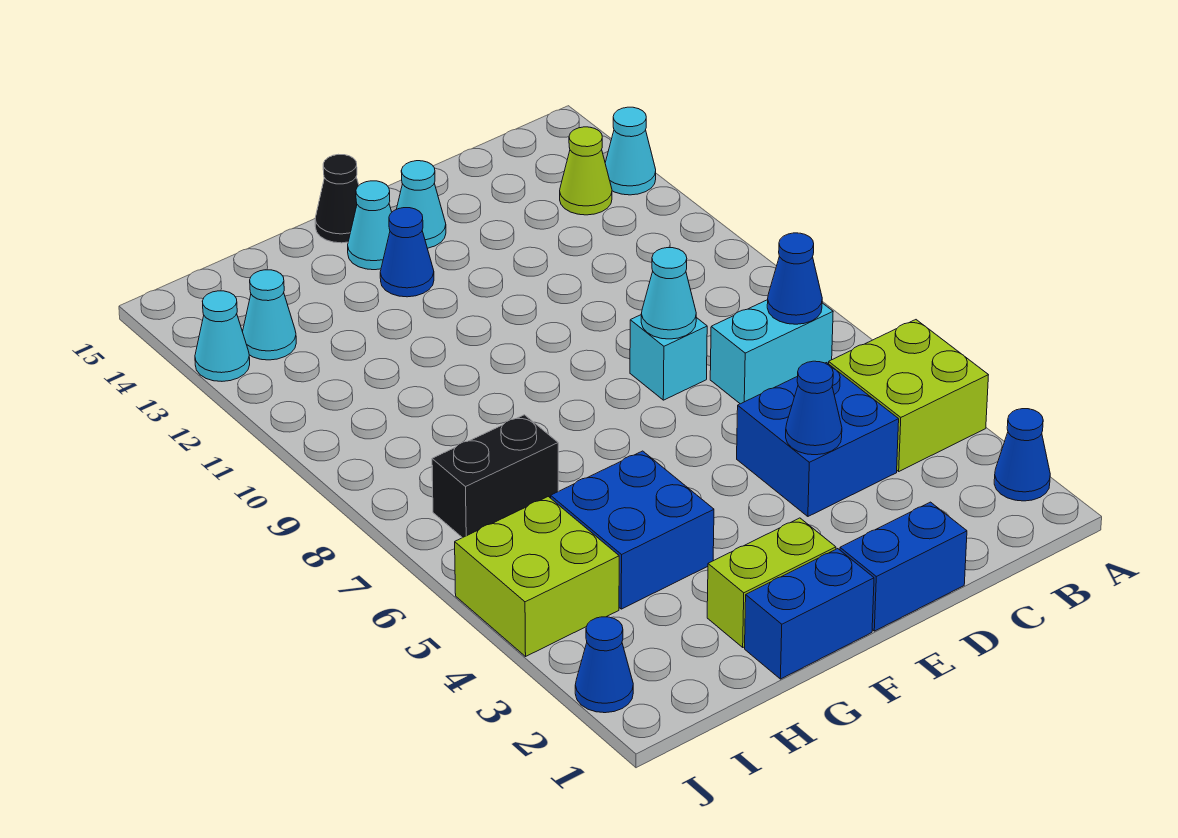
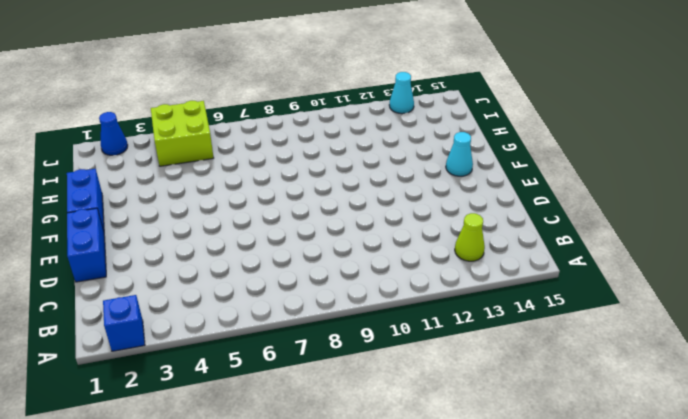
blue 1x1 brick [103,295,145,351] -> blue 1x1 cone [994,409,1050,501]
none -> lime 2x2 brick [829,320,988,471]
none -> cyan 1x1 cone [605,107,656,195]
none -> cyan 1x2 brick [710,300,833,404]

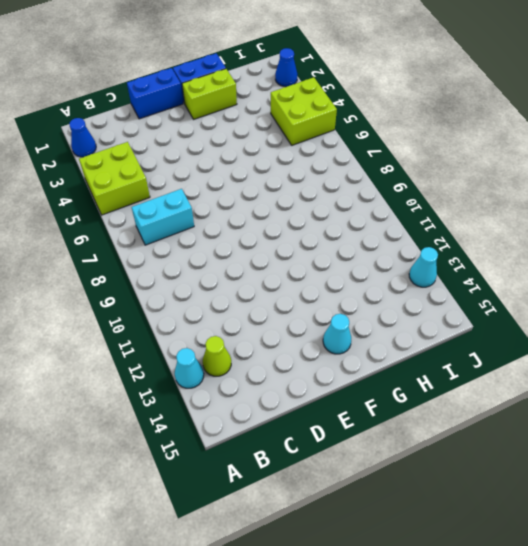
none -> blue 2x2 brick [737,363,899,516]
none -> cyan 1x1 brick [630,315,707,400]
none -> cyan 1x1 cone [397,161,446,248]

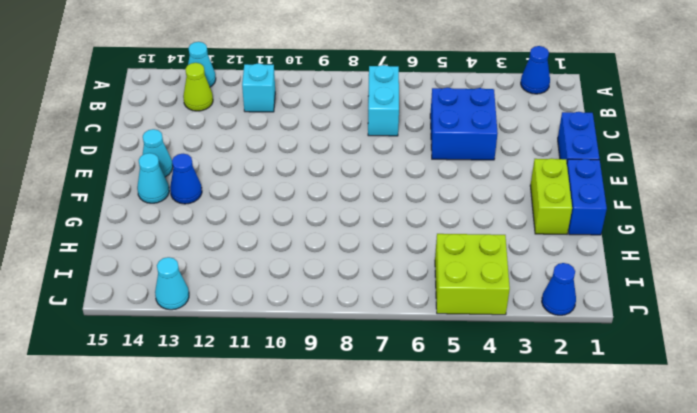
cyan 1x1 brick [242,63,275,112] -> cyan 1x1 brick moved to [630,315,707,400]
none -> lime 2x2 brick [829,320,988,471]
none -> black 1x1 cone [315,154,359,243]
none -> blue 2x2 brick [551,451,714,609]

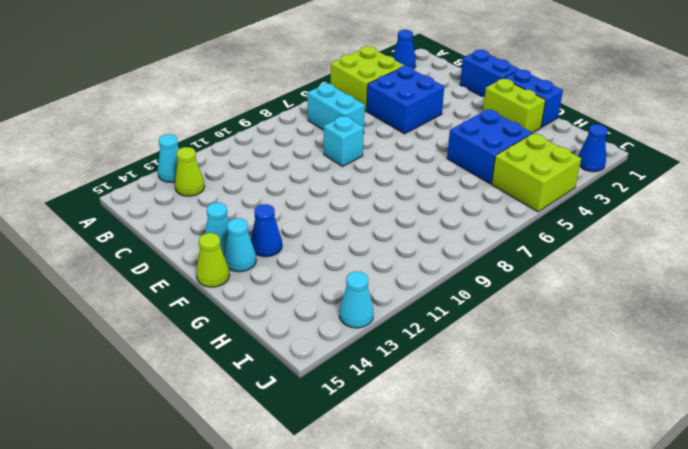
lime 1x1 cone [196,233,230,287] -> black 1x1 cone [315,154,359,243]
none -> black 1x2 brick [432,415,558,538]
none -> cyan 1x1 cone [243,270,296,360]
none -> blue 1x1 cone [767,233,822,324]

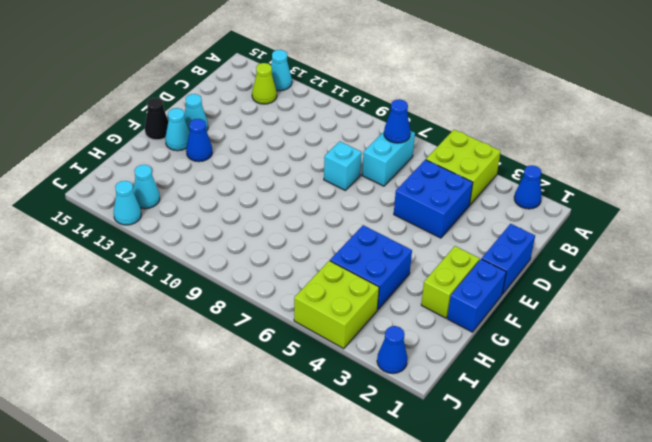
none -> black 1x2 brick [432,415,558,538]
none -> blue 1x1 cone [786,361,842,455]
none -> cyan 1x1 cone [641,248,696,339]

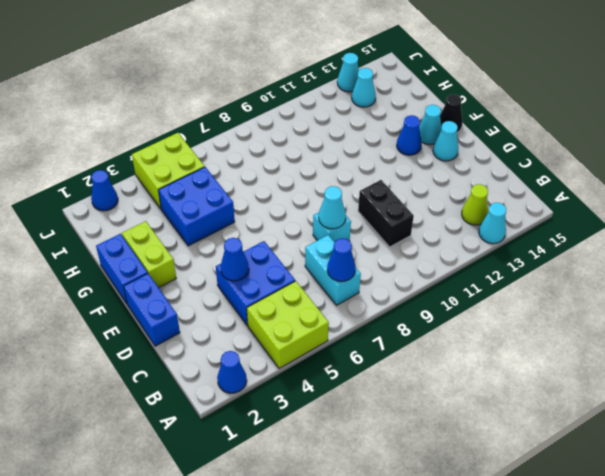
black 1x2 brick [358,180,414,247] -> black 1x2 brick moved to [432,415,558,538]

